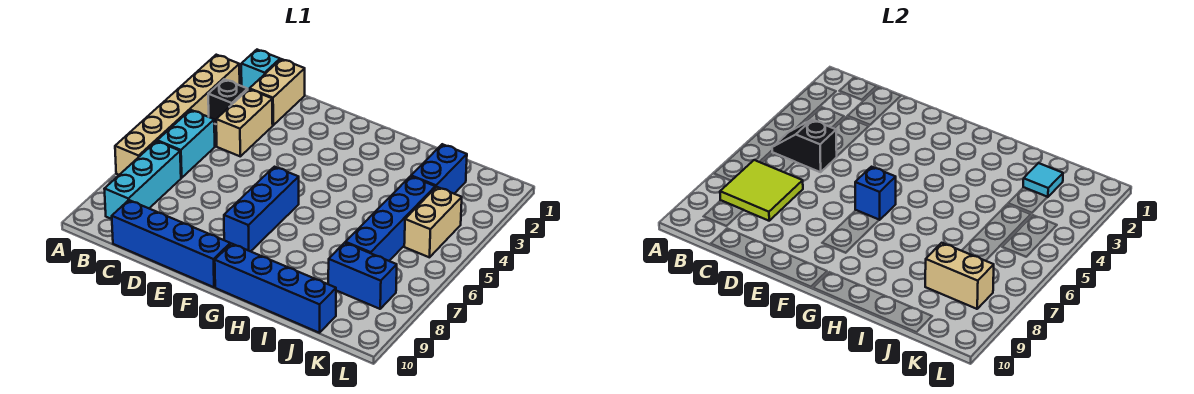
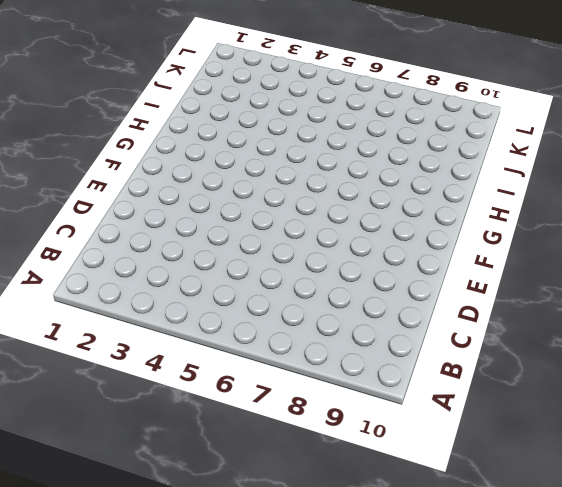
none -> tan 1x6 brick [115,55,240,175]
none -> cyan 1x1 brick [241,50,280,89]
none -> black 1x1 brick [208,79,248,124]

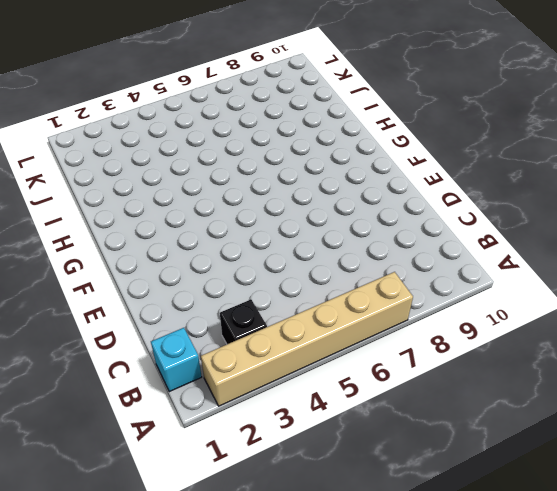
none -> cyan 1x2 brick [157,110,215,178]
none -> cyan 1x3 brick [105,141,181,219]
none -> tan 1x2 brick [250,59,305,125]

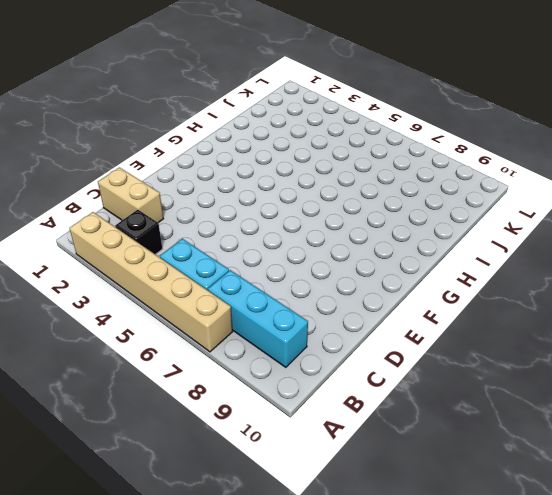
none -> cyan 1x1 brick [241,50,280,89]
none -> tan 1x2 brick [216,89,273,156]
none -> blue 1x4 brick [112,200,230,287]

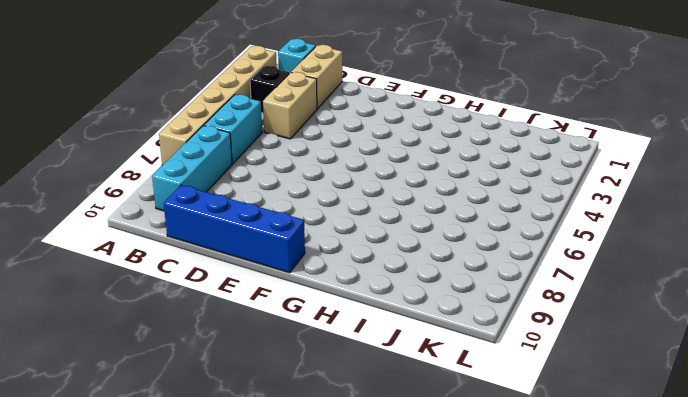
none -> blue 1x3 brick [224,167,299,251]
none -> blue 1x4 brick [215,244,336,333]
none -> blue 1x2 brick [411,144,467,194]

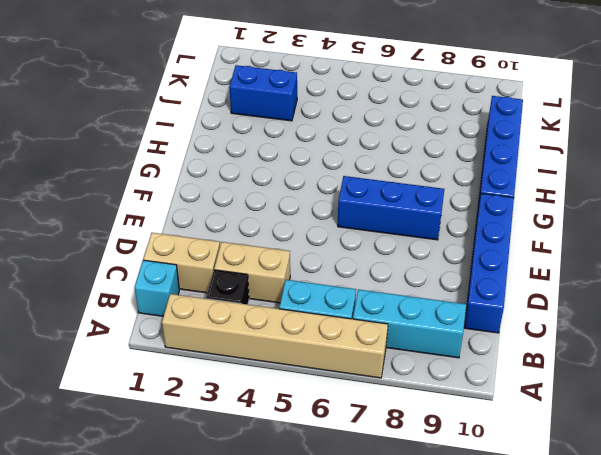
none -> blue 1x4 brick [345,176,435,261]
none -> blue 1x2 brick [328,243,397,309]
none -> tan 1x2 brick [404,187,462,257]

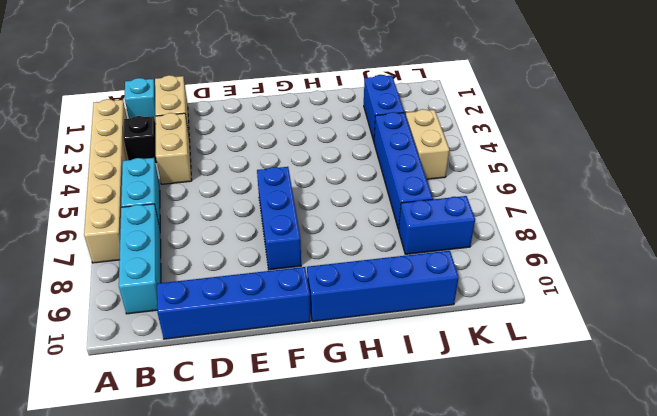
none -> black 1x2 slope [772,120,837,172]
none -> lime 2x2 tile [720,160,803,221]
none -> blue 1x1 brick [855,167,896,220]

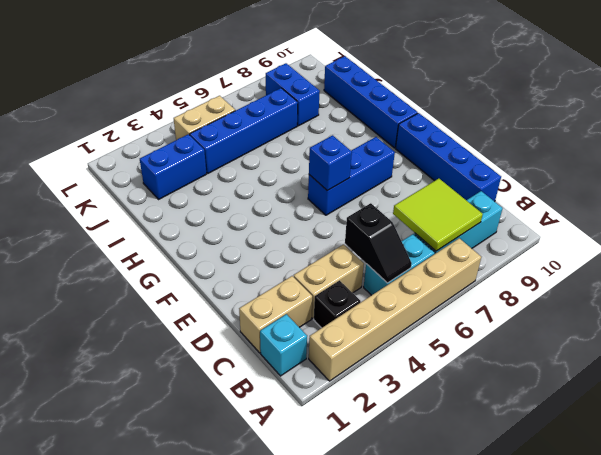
none -> cyan 1x1 tile [1023,163,1063,197]
none -> tan 1x2 brick [925,243,994,309]

